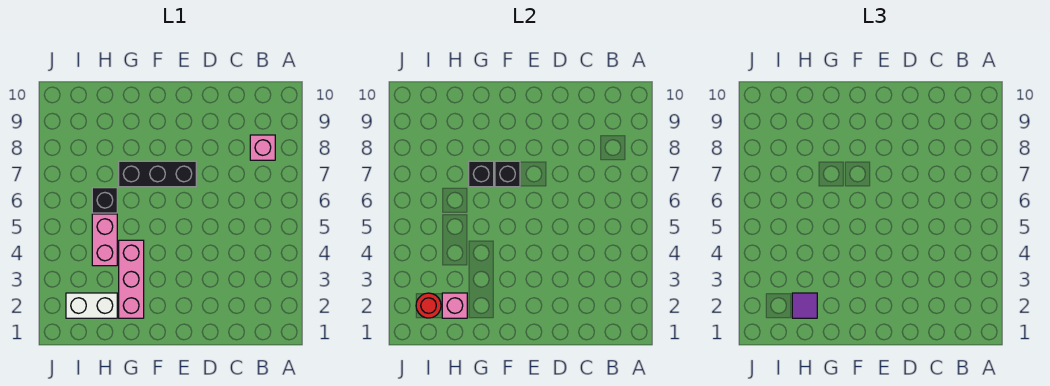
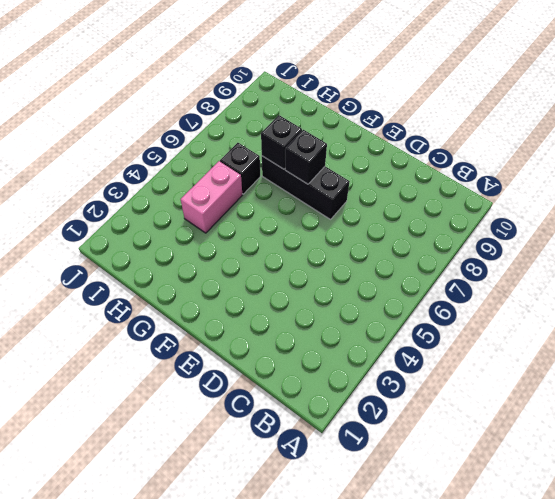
none -> pink 1x1 brick [250,135,275,160]
none -> pink 1x3 brick [119,240,144,318]

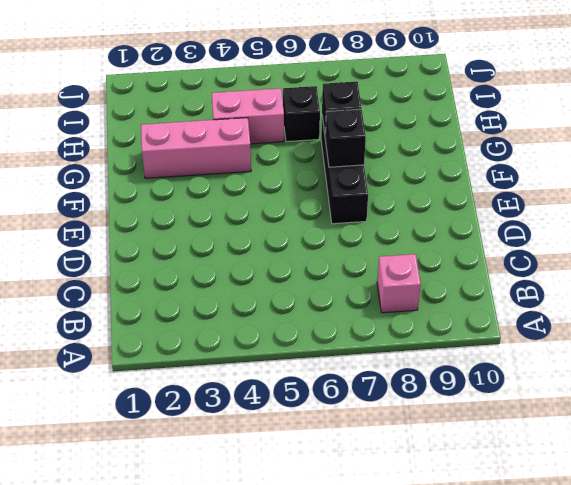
none -> white 1x2 brick [66,293,117,318]
none -> pink 1x1 brick [442,293,467,318]

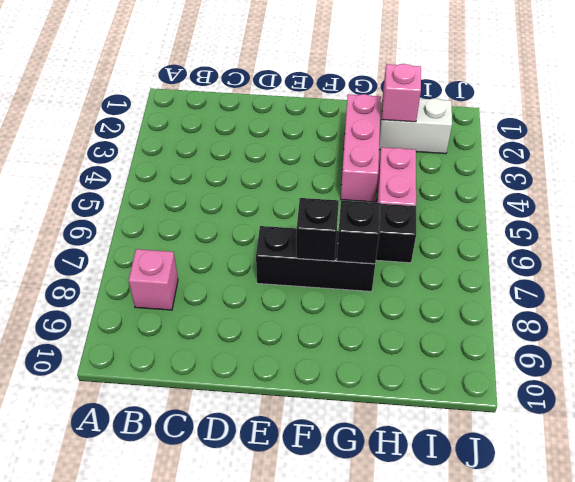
none -> red 1x1 round brick [416,293,441,318]
none -> purple 1x1 tile [792,293,817,318]

